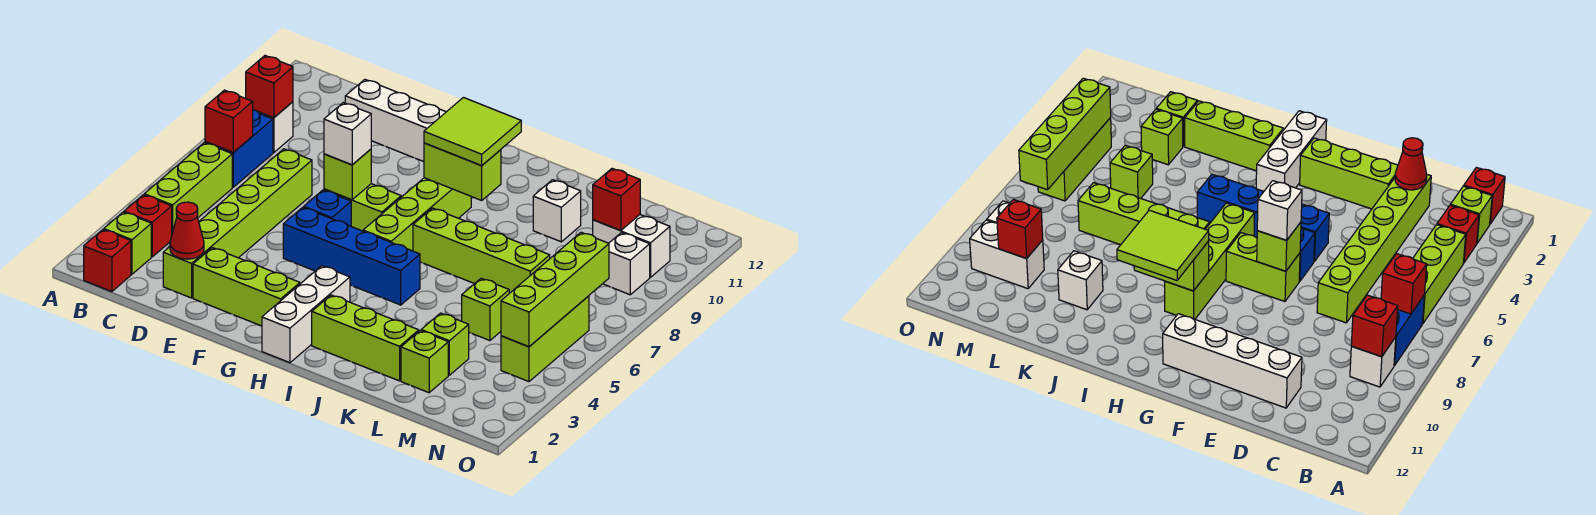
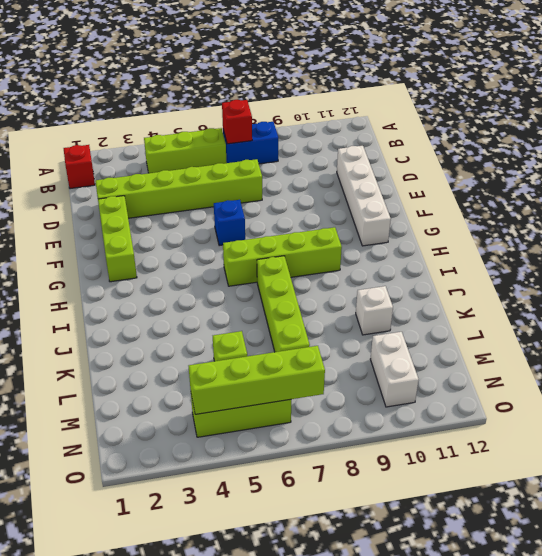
none -> lime 1x1 brick [104,212,151,274]
none -> red 1x1 brick [124,195,172,257]
none -> white 1x1 brick [257,102,293,153]
none -> blue 1x4 brick [283,207,420,305]

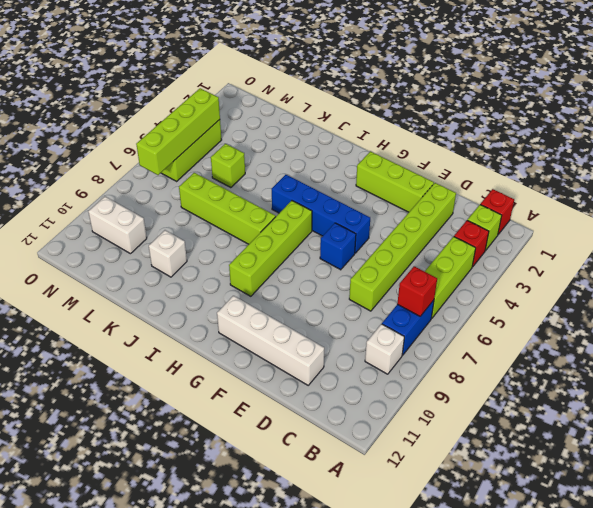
none -> lime 1x2 brick [324,184,401,231]
none -> white 1x3 brick [262,266,350,363]
none -> lime 1x3 brick [312,295,419,381]
none -> lime 1x1 brick [401,331,448,393]

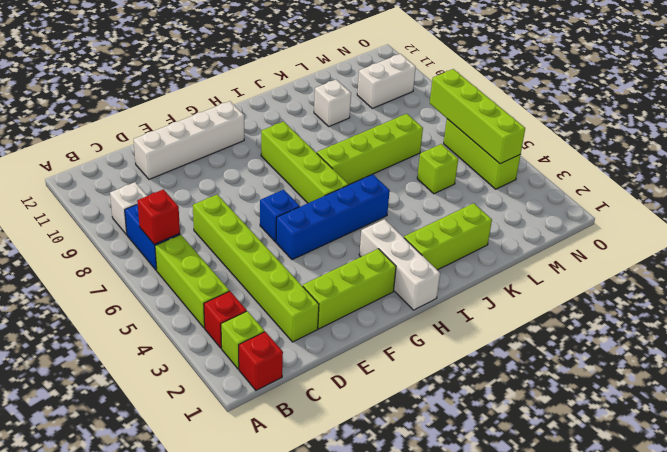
none -> lime 1x2 brick [324,184,401,231]
none -> lime 1x1 brick [401,331,448,393]
none -> lime 1x1 brick [421,313,469,375]
none -> white 1x1 brick [603,233,650,295]

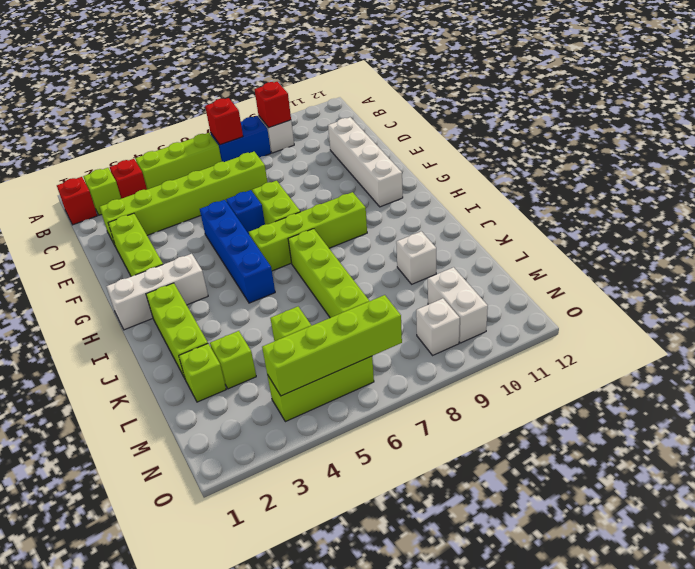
none -> red 1x1 cone [170,202,204,259]
none -> lime 1x1 brick [324,149,371,200]
none -> lime 1x2 brick [424,143,501,200]
none -> red 1x1 brick [593,168,640,231]

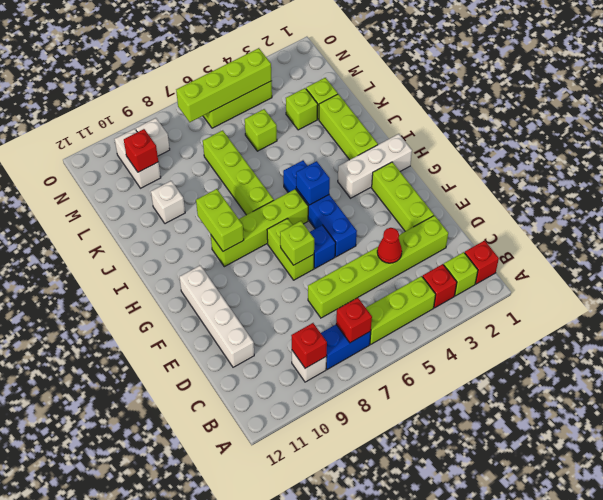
red 1x1 cone [377,228,402,263] -> red 1x1 cone moved to [170,202,204,259]
blue 1x1 brick [296,161,330,205] -> none
none -> white 1x1 brick [324,103,371,165]
none -> lime 2x2 tile [424,98,521,166]

